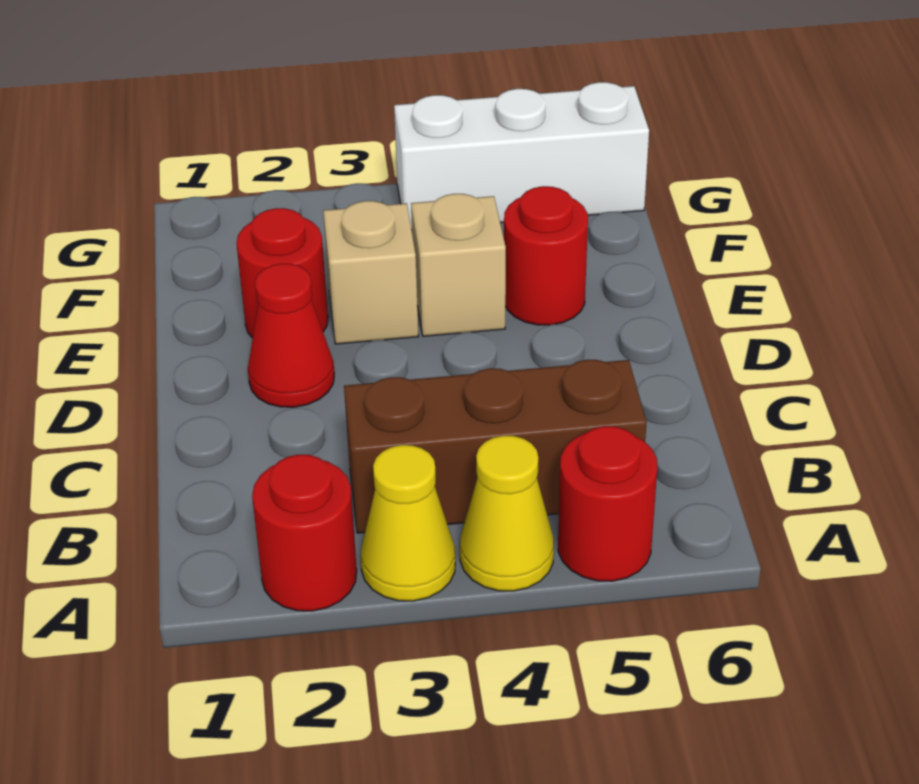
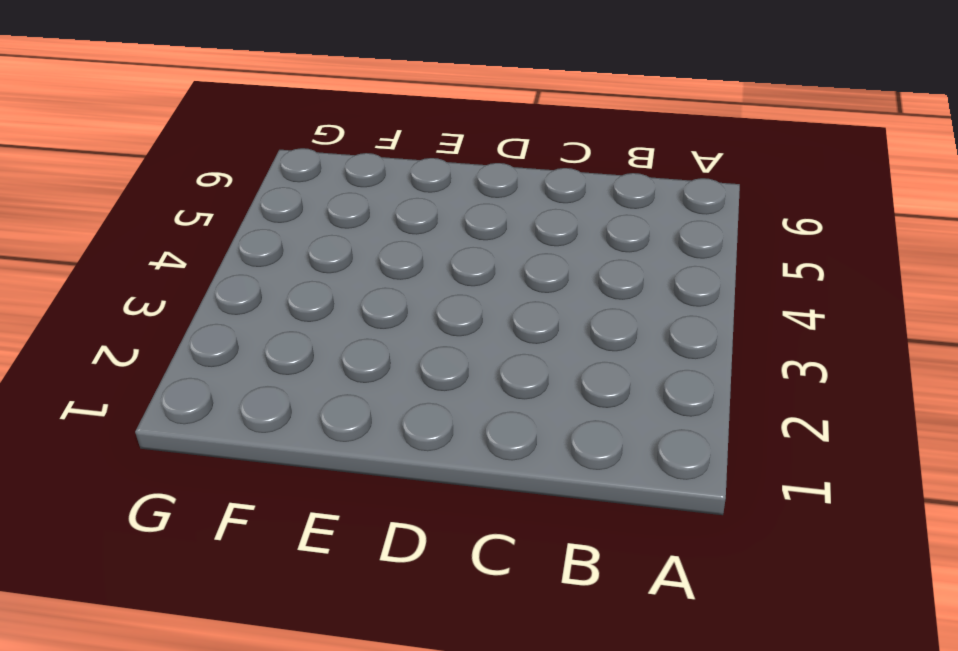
none -> red 1x1 round brick [252,455,357,611]
none -> yellow 1x1 cone [361,445,455,601]

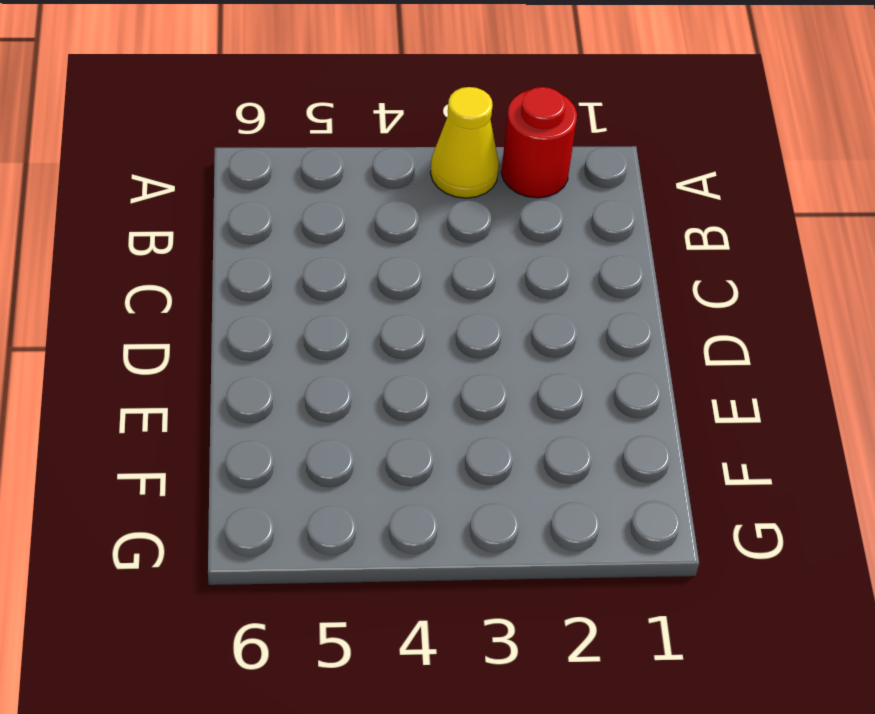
none -> yellow 1x1 cone [460,436,554,591]
none -> red 1x1 round brick [558,426,657,581]

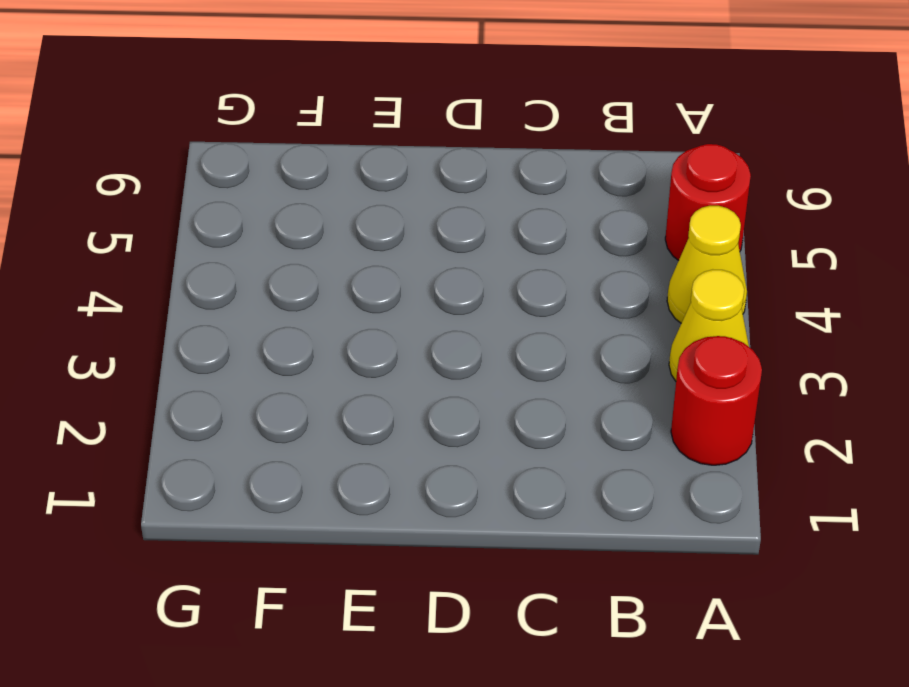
none -> brown 1x3 brick [344,360,647,533]
none -> red 1x1 cone [248,264,334,407]

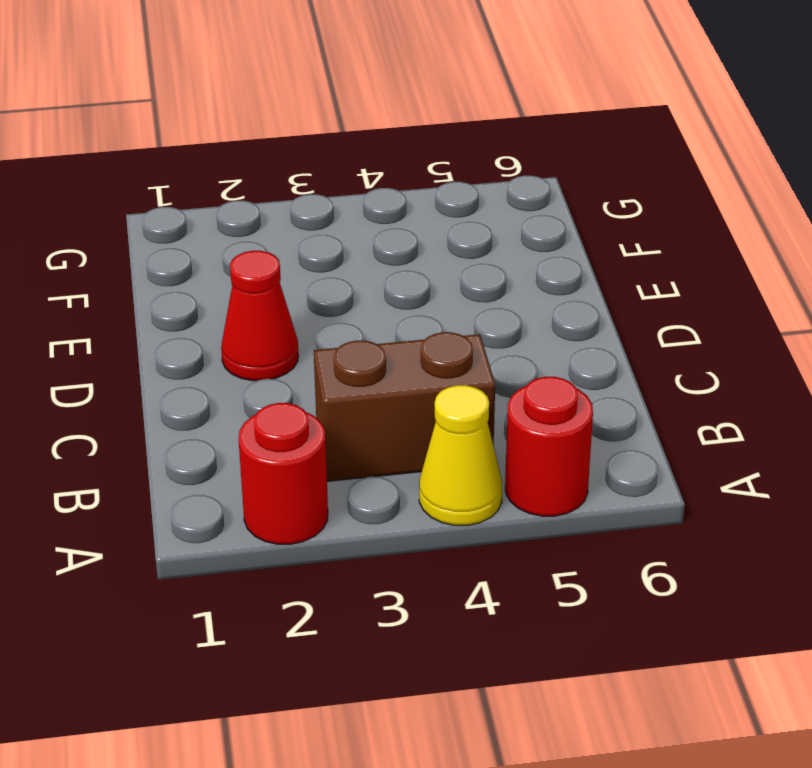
brown 1x2 brick [314,332,495,481] -> brown 1x3 brick [344,360,647,533]
none -> yellow 1x1 cone [361,445,455,601]
none -> red 1x1 round brick [236,208,328,338]

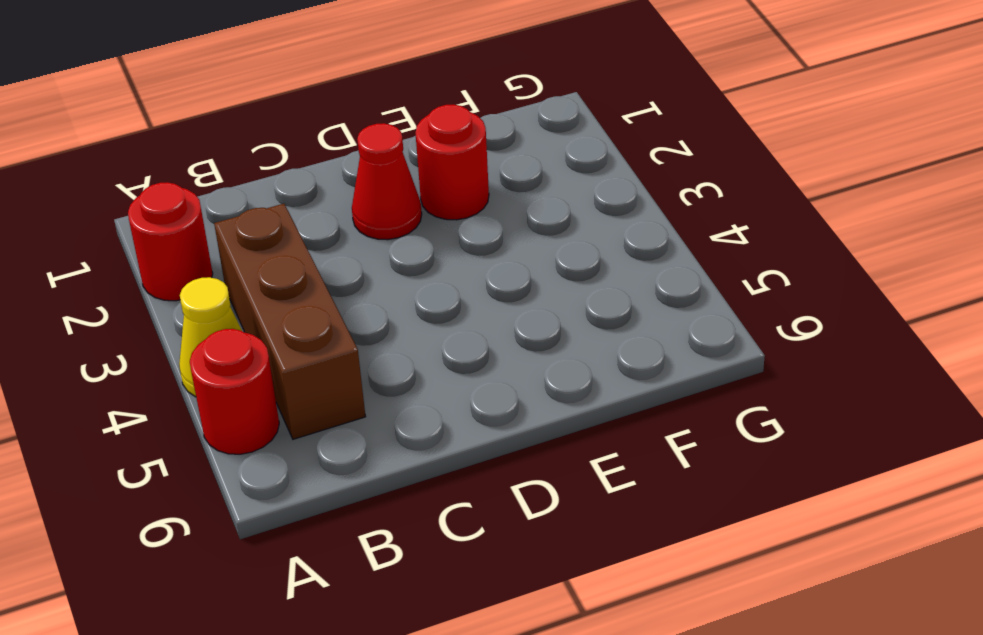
none -> yellow 1x1 cone [361,445,455,601]
none -> tan 1x1 brick [323,201,419,344]

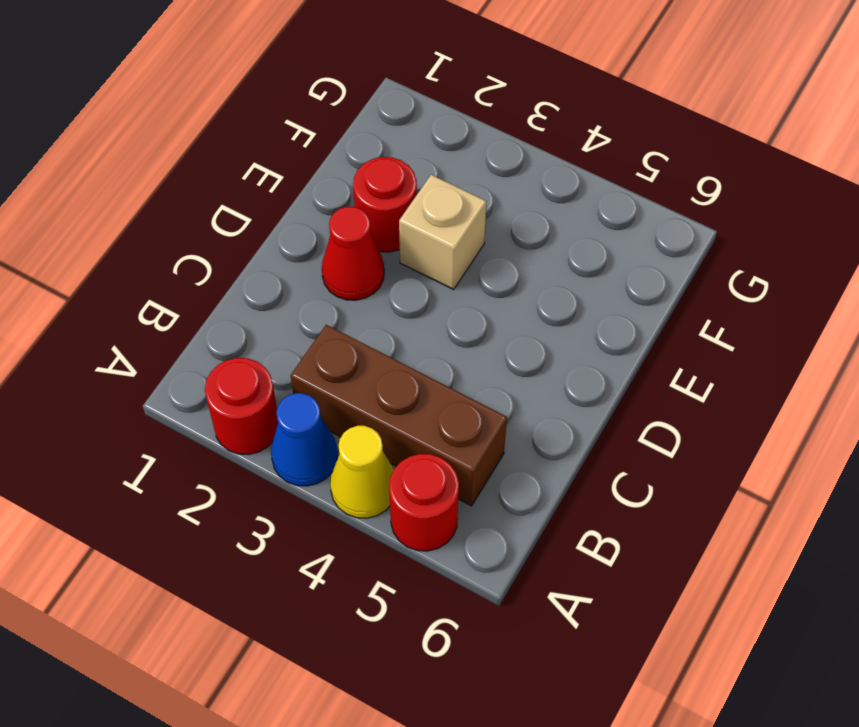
blue 1x1 cone [271,393,338,486] -> yellow 1x1 cone [361,445,455,601]
none -> tan 1x1 brick [411,194,506,336]
none -> red 1x1 round brick [504,186,588,325]

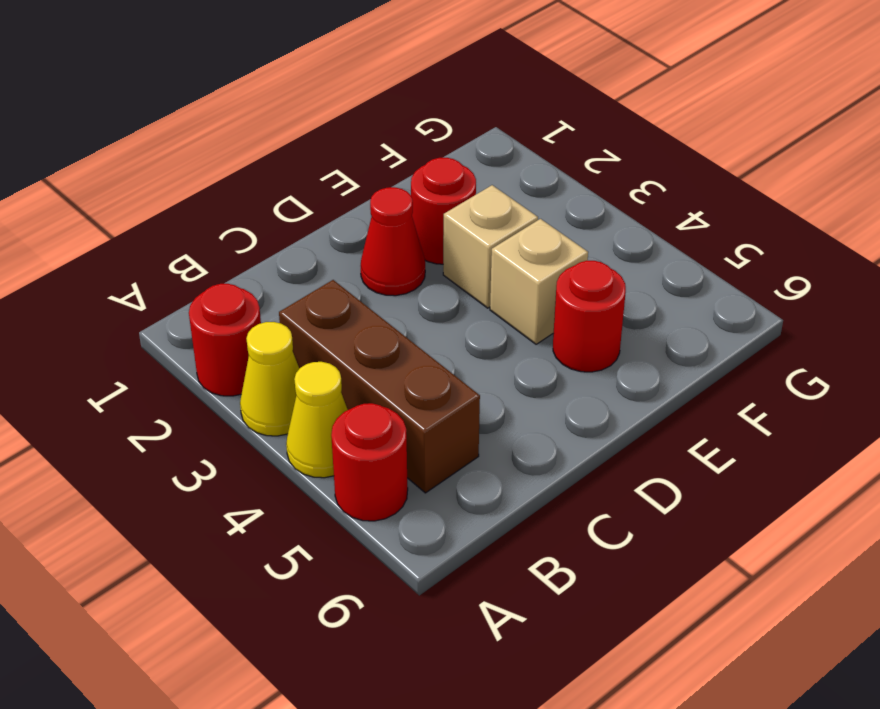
none -> white 1x3 brick [394,82,649,230]

